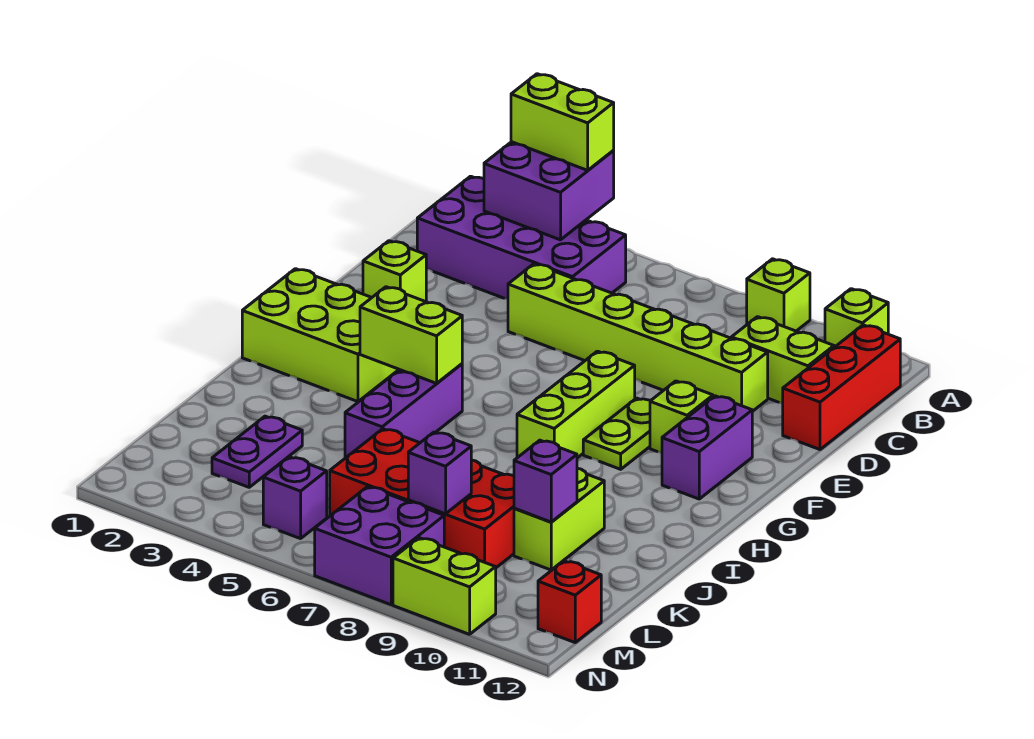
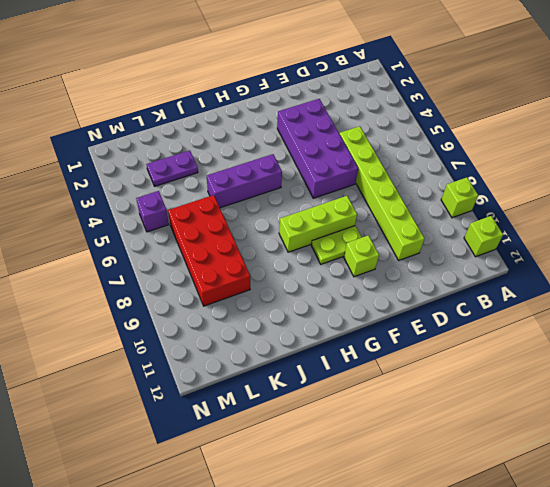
purple 2x4 brick [277,99,358,198] -> purple 2x4 brick moved to [417,176,626,299]
none -> red 1x3 brick [783,325,900,450]
none -> lime 1x2 brick [731,317,834,403]
none -> lime 1x1 brick [363,241,426,302]

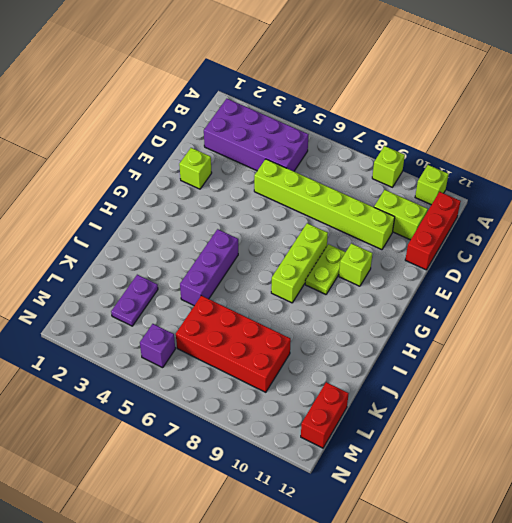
red 1x2 brick [301,382,349,448] -> red 1x1 brick [538,561,601,642]
none -> purple 1x2 brick [662,396,752,499]
none -> lime 2x3 brick [242,269,399,402]
none -> lime 1x2 brick [514,468,604,570]

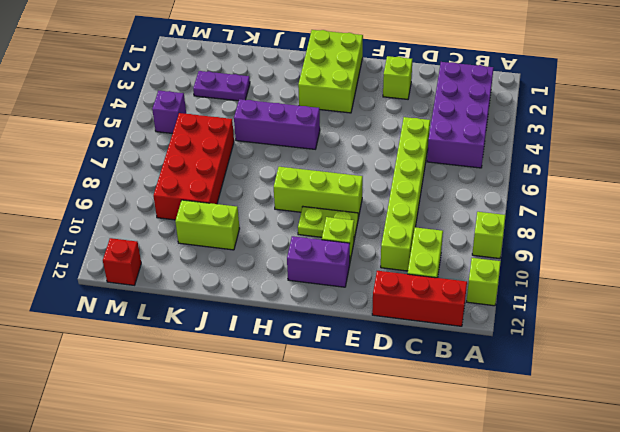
none -> purple 2x2 brick [315,487,444,605]
none -> lime 1x2 brick [393,538,496,634]
none -> purple 2x2 brick [484,142,614,240]

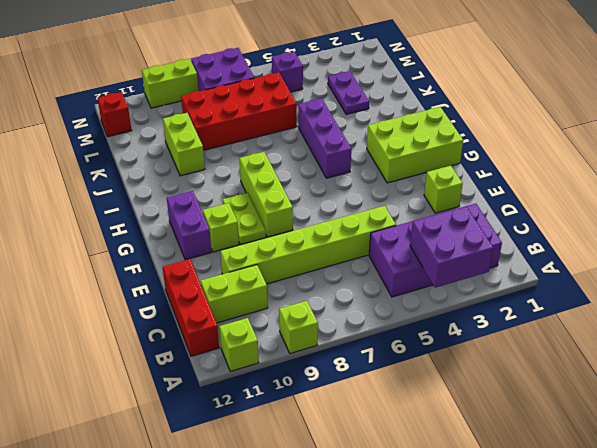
none -> lime 1x2 brick [360,287,462,383]
none -> purple 1x1 brick [514,440,577,522]
none -> purple 1x1 brick [408,432,471,514]

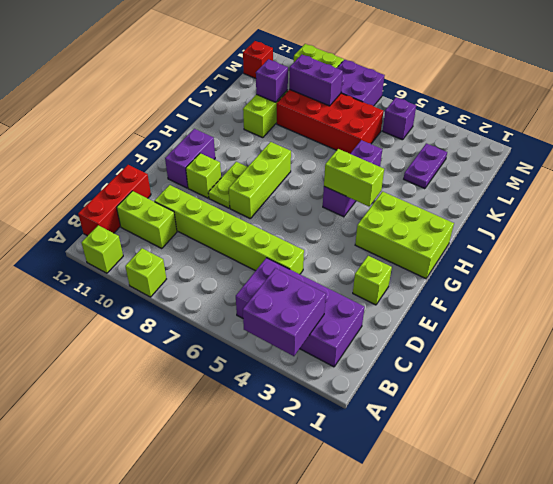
purple 1x2 brick [289,55,343,106] -> purple 1x1 brick [408,432,471,514]
none -> lime 1x2 brick [511,74,614,170]

